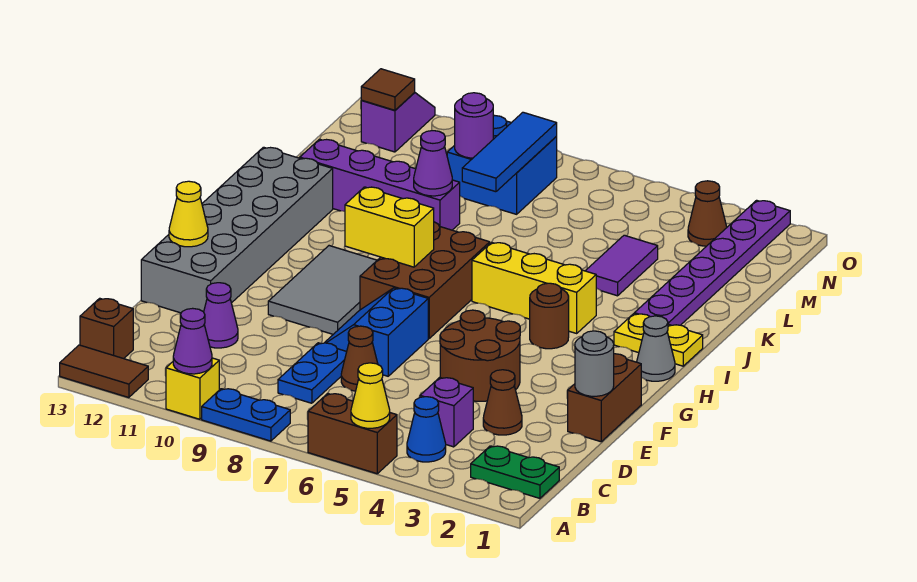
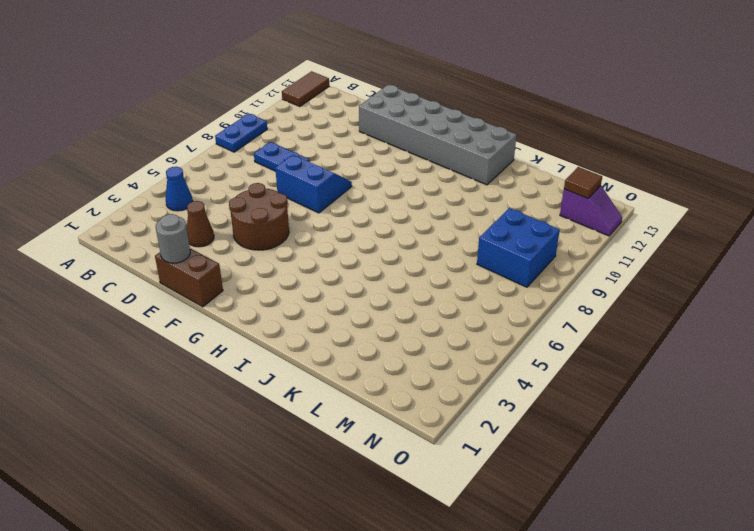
none -> brown 1x2 brick [308,393,397,474]
none -> yellow 1x1 brick [166,358,219,419]
none -> green 1x2 plate [471,446,559,498]
none -> brown 1x1 brick [80,298,133,359]

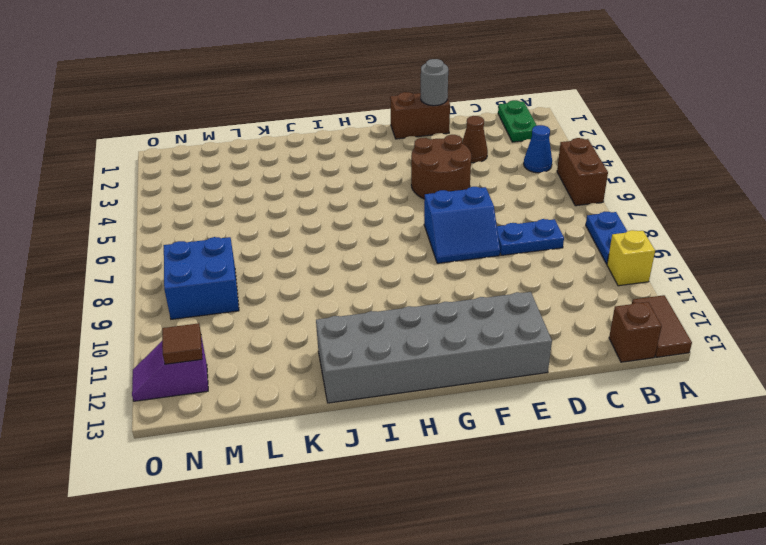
none -> purple 1x1 brick [420,377,473,447]
none -> brown 1x1 cone [341,326,378,391]
none -> purple 1x1 cone [204,283,238,348]
none -> grey 2x3 tile [268,246,377,334]

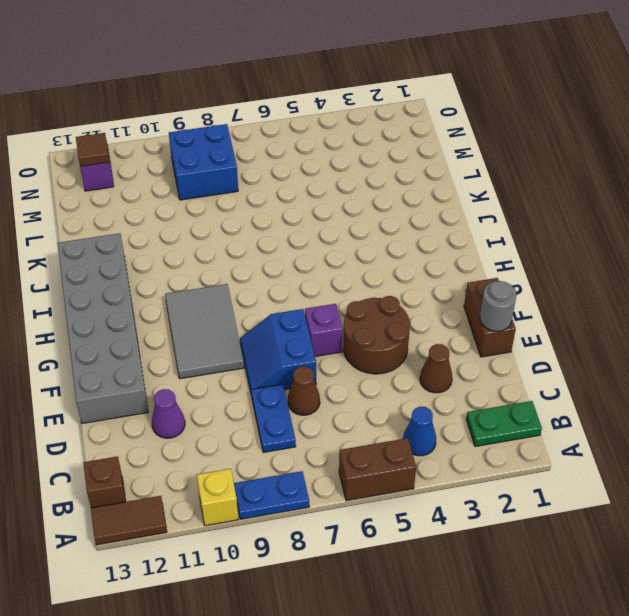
purple 1x1 brick [305,304,343,356] -> purple 1x1 brick moved to [420,377,473,447]
none -> brown 2x3 brick [360,222,490,339]
none -> grey 1x1 cone [637,316,675,381]
none -> brown 1x1 round brick [530,283,569,349]
none -> yellow 1x2 plate [614,314,703,366]

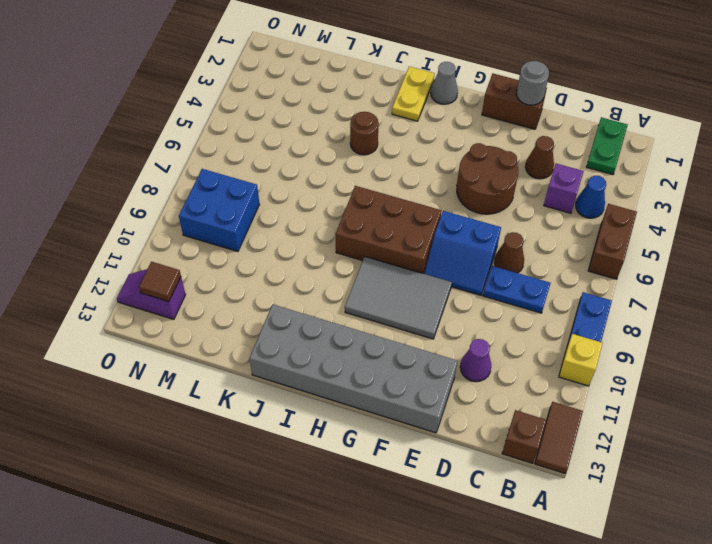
brown 1x1 round brick [350,112,379,155] -> brown 1x1 round brick moved to [530,283,569,349]
none -> yellow 1x3 brick [472,242,596,333]
none -> purple 1x6 plate [634,200,790,325]
none -> purple 1x2 tile [586,235,658,296]
none -> purple 1x4 brick [300,139,460,230]

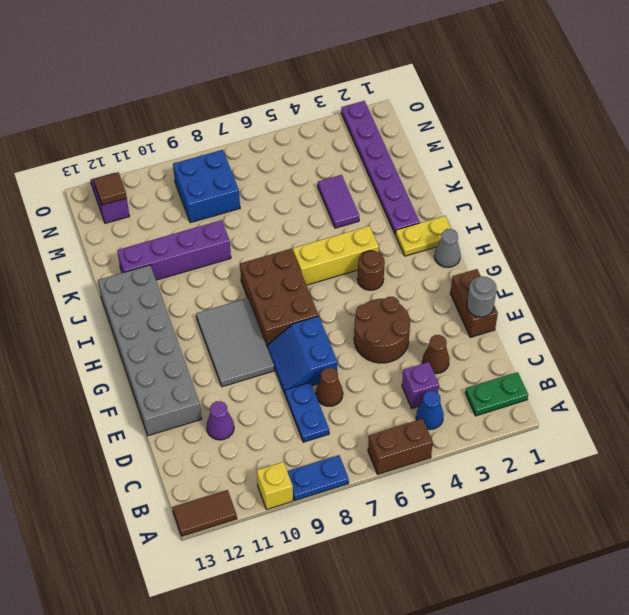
none -> brown 1x1 brick [80,298,133,359]
none -> brown 1x1 cone [688,181,727,246]
none -> yellow 1x1 cone [351,363,390,428]
none -> purple 1x1 cone [173,308,212,374]

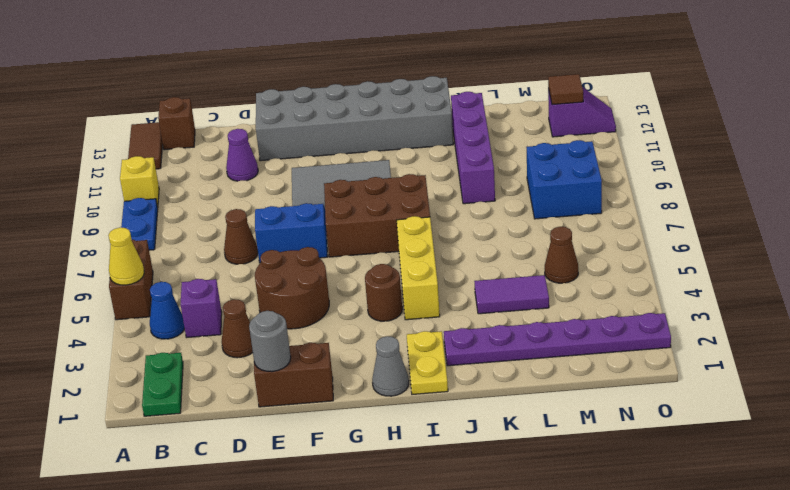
brown 1x1 cone [545,227,578,283] -> brown 1x1 cone moved to [688,181,727,246]
none -> blue 1x2 plate [278,343,347,403]
none -> purple 1x1 cone [173,308,212,374]
none -> yellow 1x1 cone [169,181,208,247]
none -> yellow 1x2 brick [345,187,434,267]

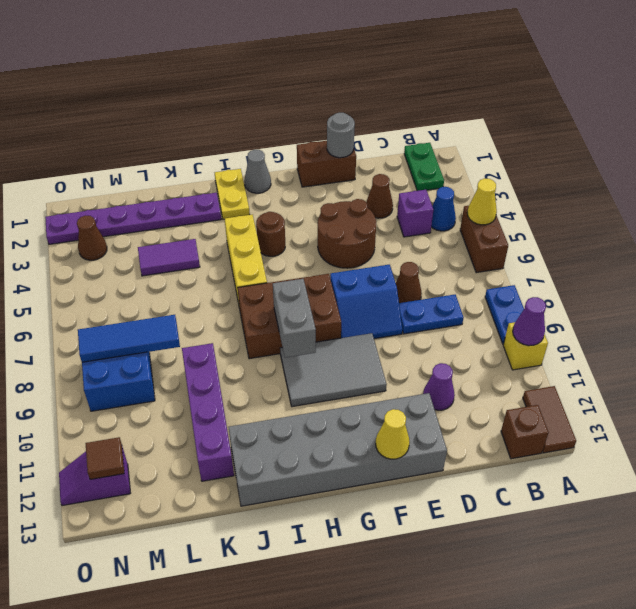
grey 1x2 brick [273,279,316,358] -> yellow 1x2 brick [345,187,434,267]
none -> purple 1x1 cone [414,131,452,196]
none -> purple 1x1 round brick [455,93,493,158]

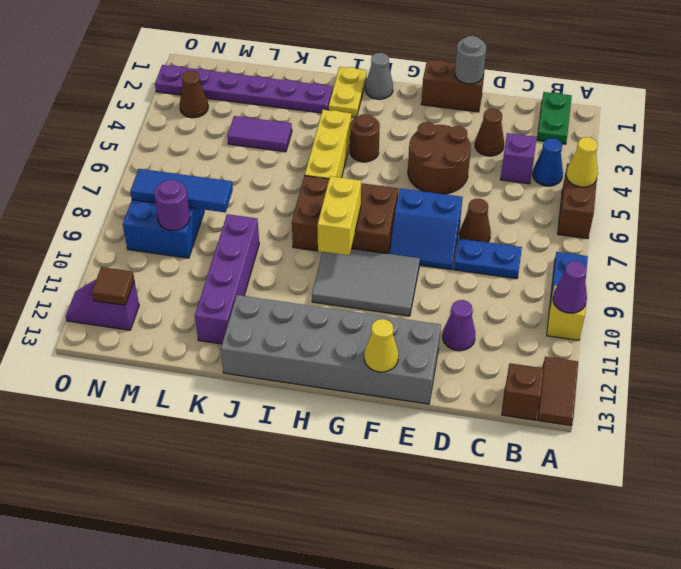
none -> purple 1x1 cone [414,131,452,196]

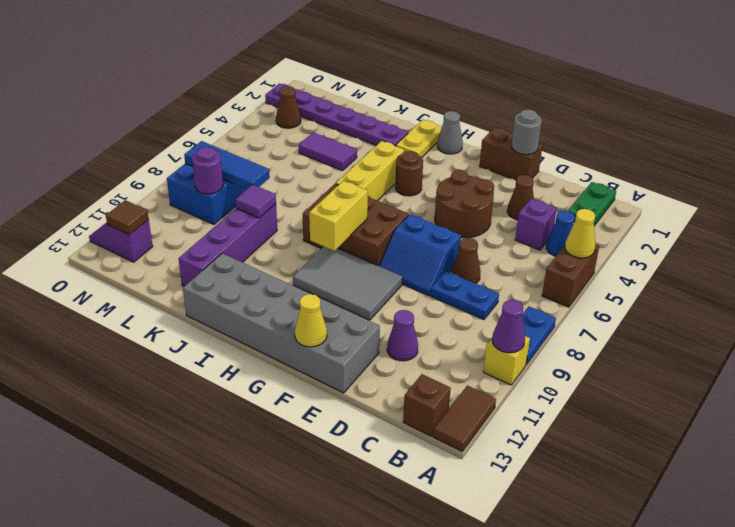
purple 1x1 tile [235,184,276,218] -> purple 1x1 cone [414,131,452,196]

